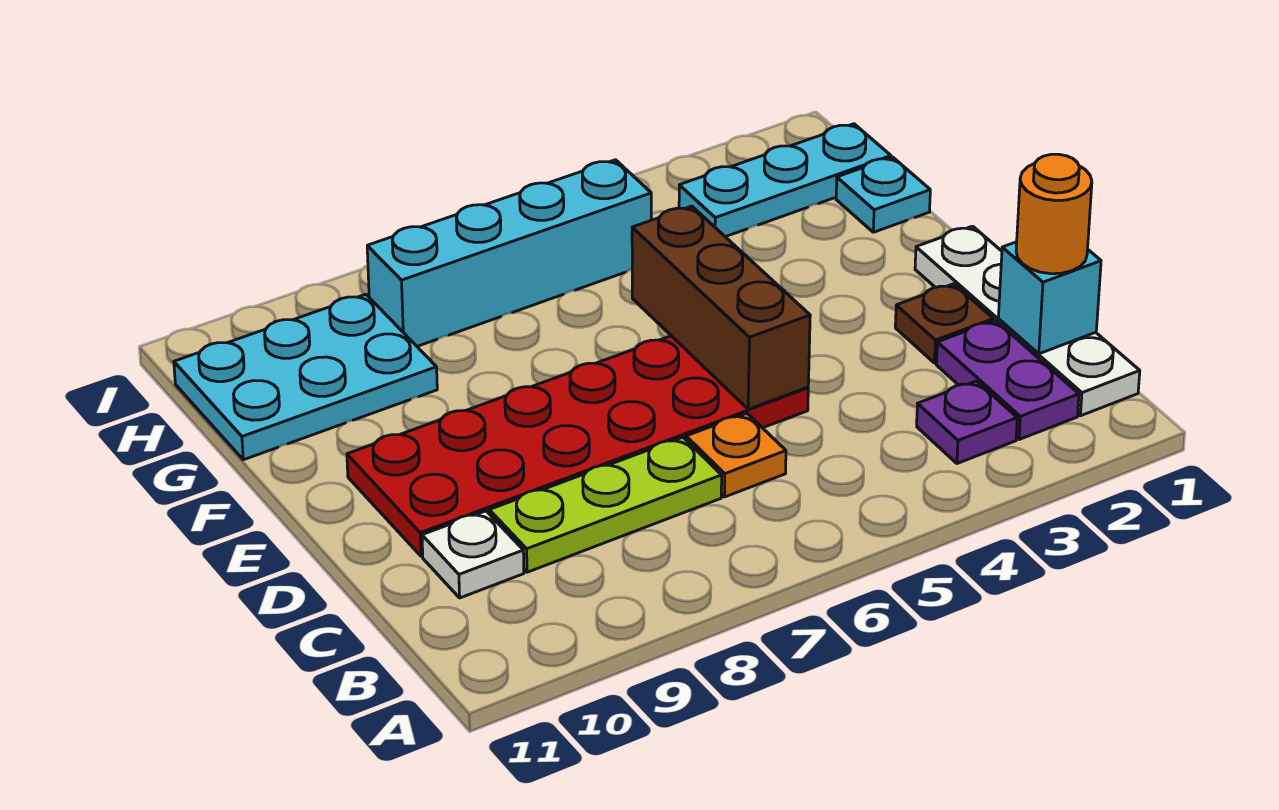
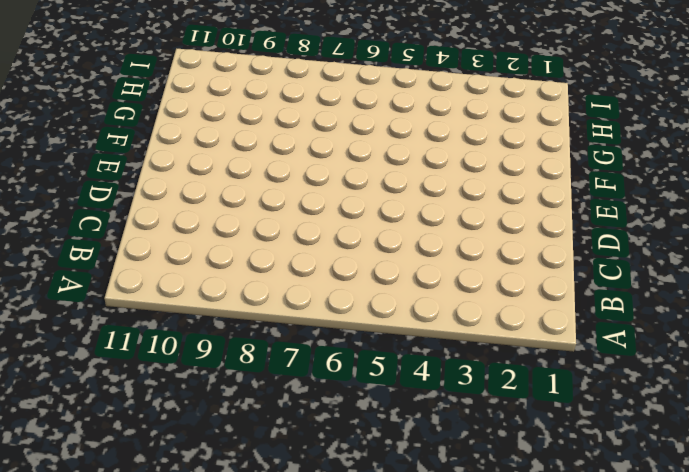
none -> white 1x4 plate [915,226,1140,416]
none -> purple 1x2 plate [936,320,1079,440]
none -> purple 1x1 plate [917,381,1017,464]

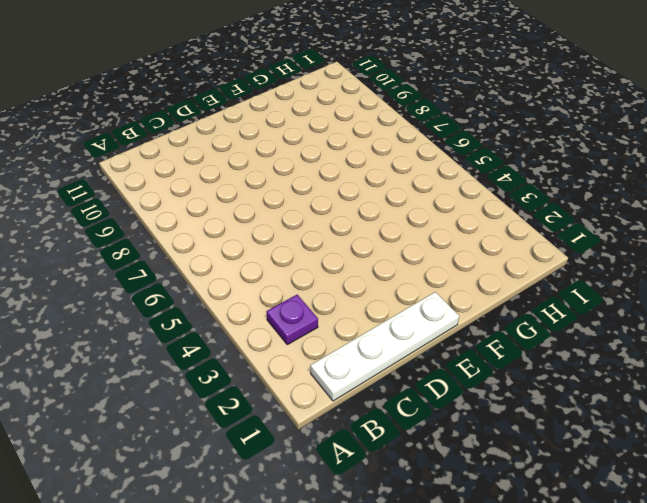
none -> purple 1x2 plate [936,320,1079,440]
none -> orange 1x1 plate [686,413,786,497]
none -> lime 1x3 plate [489,437,722,572]

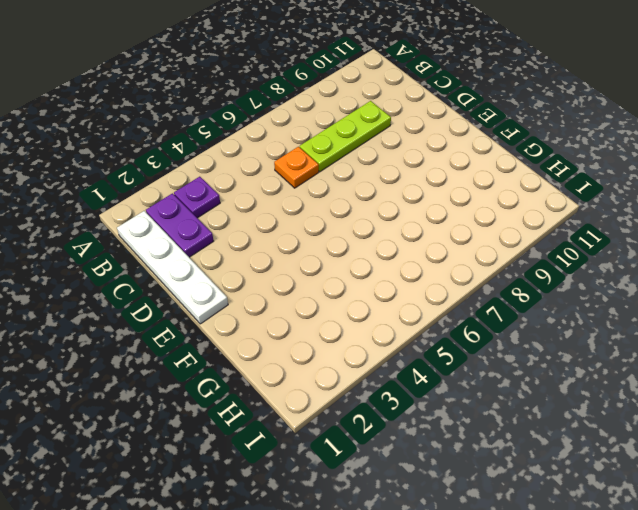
none -> white 1x1 plate [422,511,524,598]
none -> brown 1x1 plate [895,284,993,363]
none -> red 2x6 plate [347,336,808,556]

